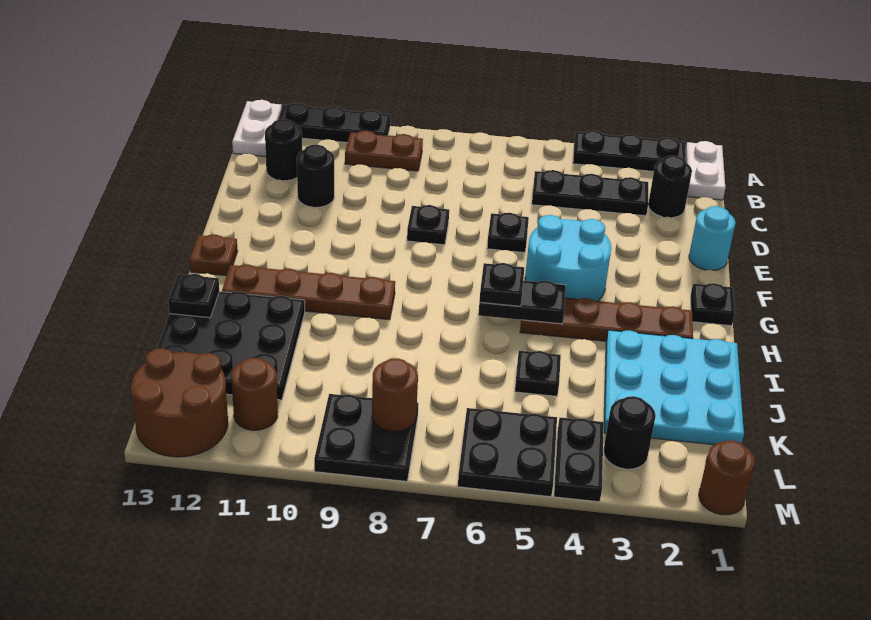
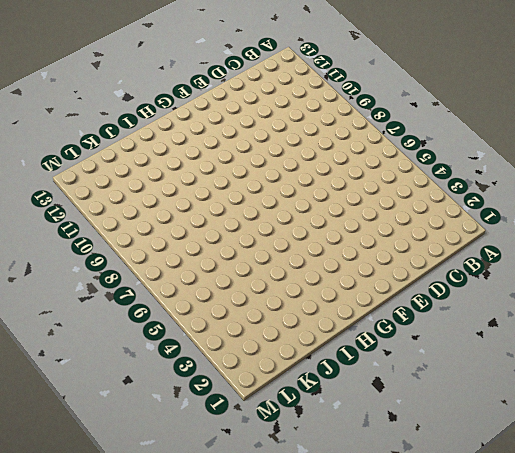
none -> white 1x2 plate [685,141,725,200]
none -> black 1x3 plate [573,131,686,171]
none -> black 1x3 plate [278,103,390,143]
none -> white 1x2 plate [232,100,281,157]

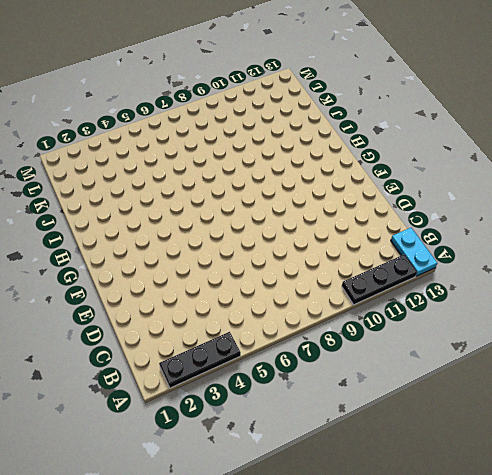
cyan 1x2 plate [391,228,437,276] -> white 1x2 plate [232,100,281,157]
none -> white 1x2 plate [685,141,725,200]
none -> brown 1x2 plate [345,131,423,171]
none -> black 1x1 round brick [648,156,692,218]
none -> black 1x3 plate [532,170,648,216]

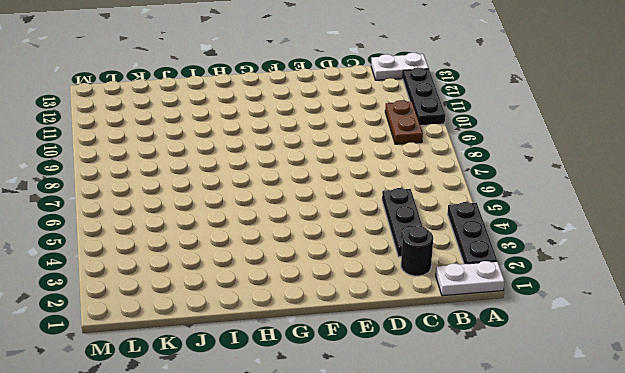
none -> black 1x1 round brick [265,119,302,181]
none -> black 1x1 round brick [297,145,334,207]
none -> cyan 1x1 round brick [689,206,736,270]
none -> black 1x1 plate [487,213,529,253]

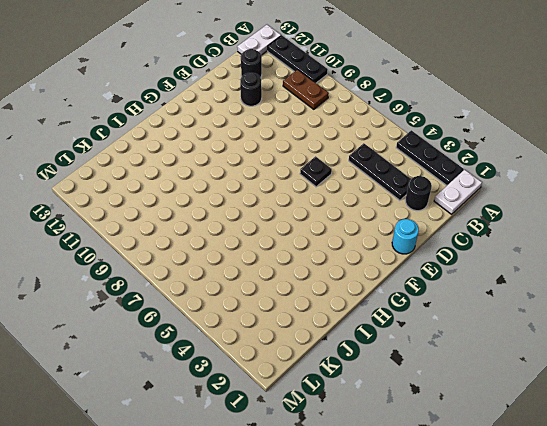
none -> black 1x1 plate [407,205,449,245]
none -> cyan 2x2 round brick [525,215,611,301]
none -> black 1x1 plate [690,283,735,326]
none -> brown 1x1 plate [189,235,238,276]

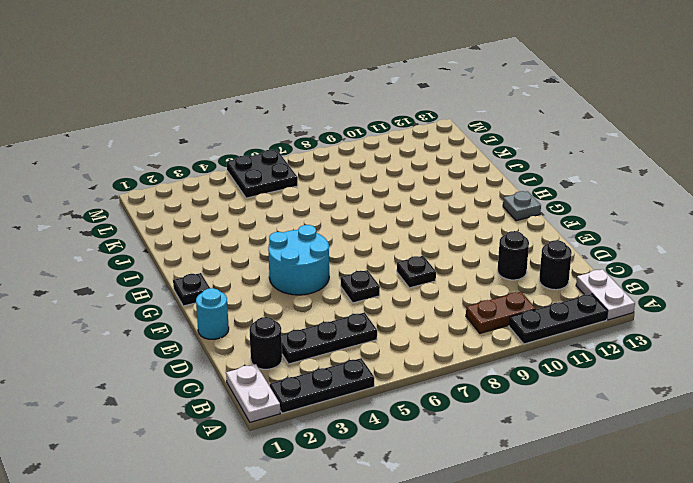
grey 1x1 plate [503,191,541,221] -> brown 1x1 plate [189,235,238,276]
none -> brown 1x4 plate [520,298,693,341]
none -> brown 1x4 plate [222,265,395,320]
none -> cyan 3x3 plate [604,330,744,445]
none -> black 3x3 plate [157,291,305,400]

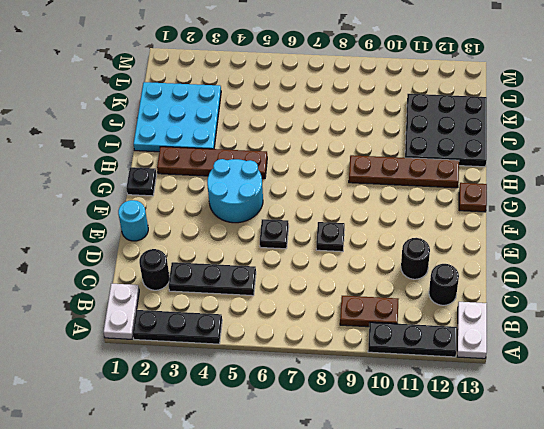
none -> black 1x1 plate [515,351,561,396]
none -> black 1x1 round brick [603,396,656,469]
none -> black 1x2 plate [554,418,604,502]
none -> black 2x2 plate [458,408,557,497]

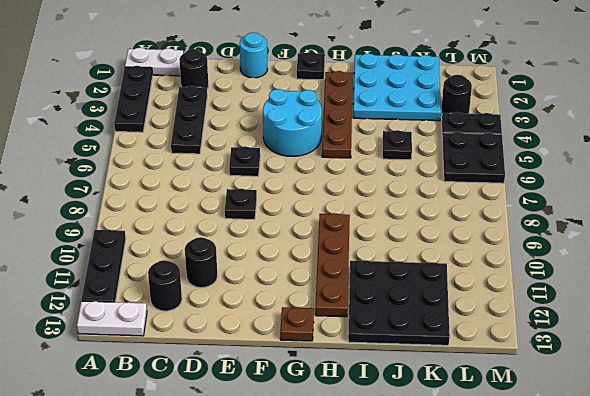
none -> brown 1x2 plate [345,131,423,171]
none -> black 2x2 plate [314,394,419,481]
none -> brown 1x1 round brick [231,358,278,430]
none -> brown 2x2 round brick [131,348,228,457]

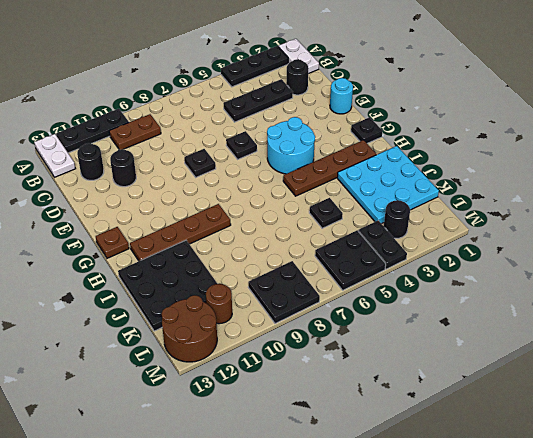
none -> brown 1x1 round brick [699,440,755,515]
none -> black 1x2 plate [478,281,566,324]
none -> black 1x1 plate [168,274,219,318]
none -> brown 1x1 round brick [372,358,418,432]

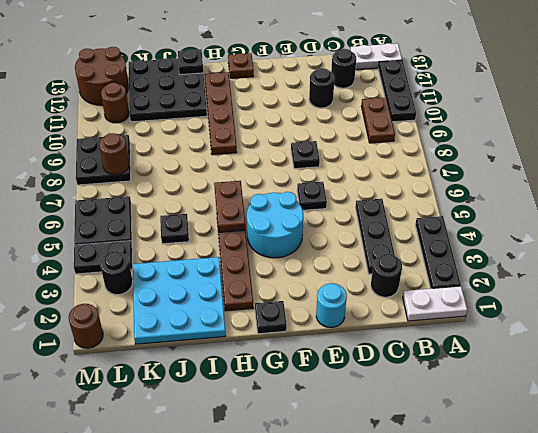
brown 1x2 plate [214,181,246,232] -> black 1x2 plate [478,281,566,324]
none -> black 1x1 plate [479,263,524,306]

